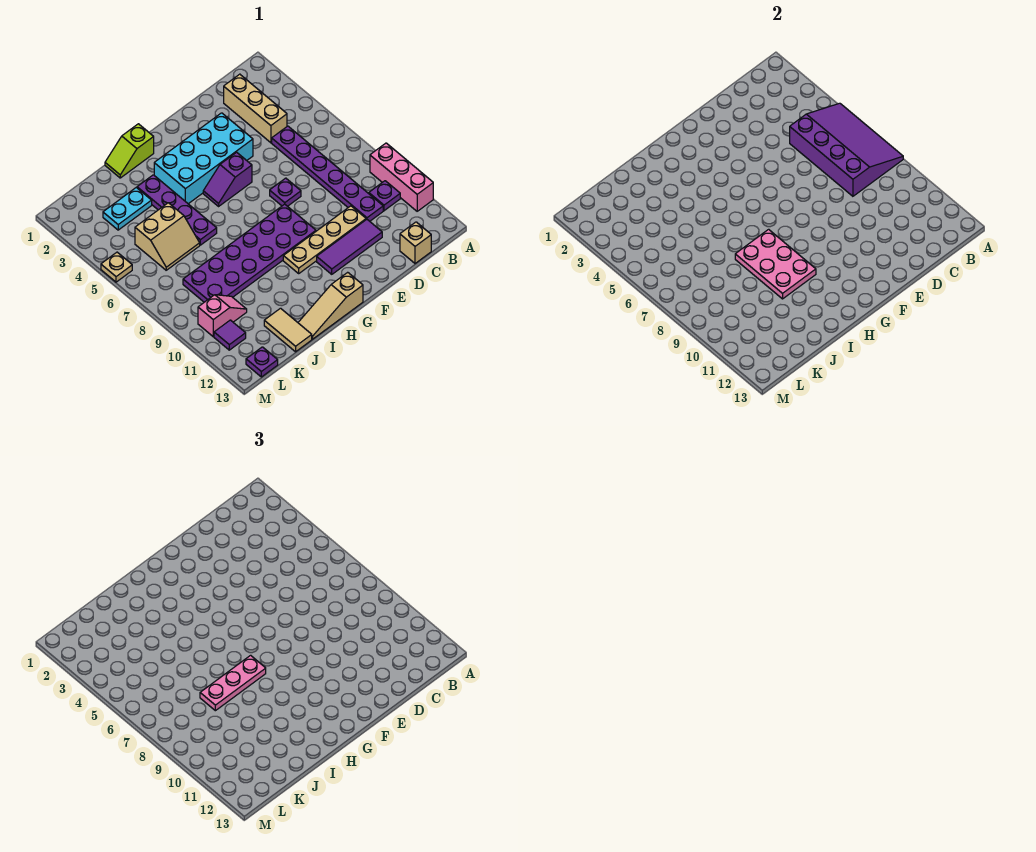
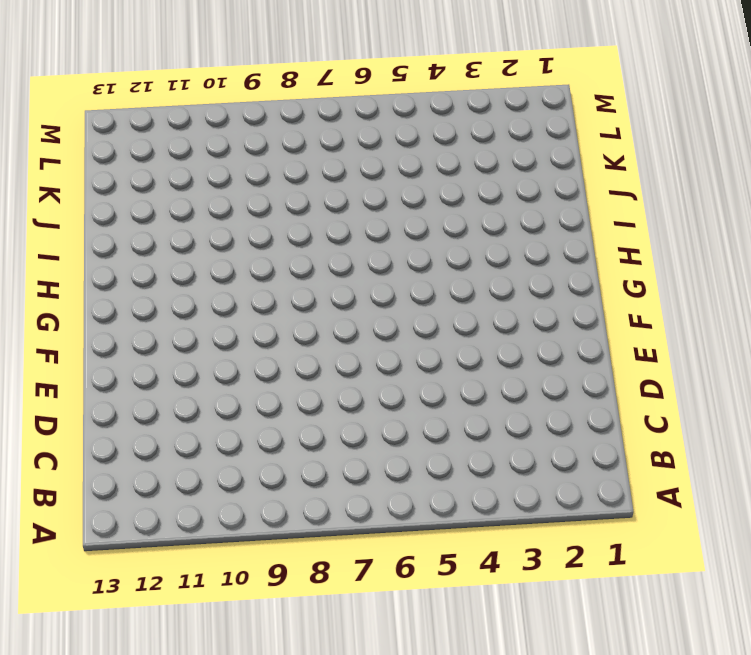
none -> pink 1x3 brick [370,143,433,211]
none -> purple 1x1 plate [369,181,400,211]
none -> tan 1x3 brick [224,74,287,143]

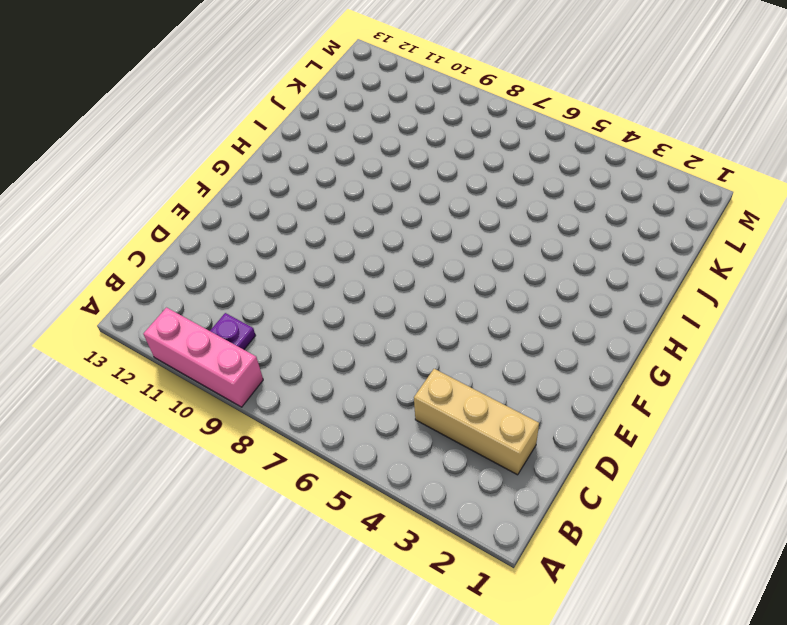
none -> purple 1x6 plate [272,126,383,221]
none -> tan 1x1 brick [400,222,431,263]
none -> tan 1x4 plate [283,206,366,273]

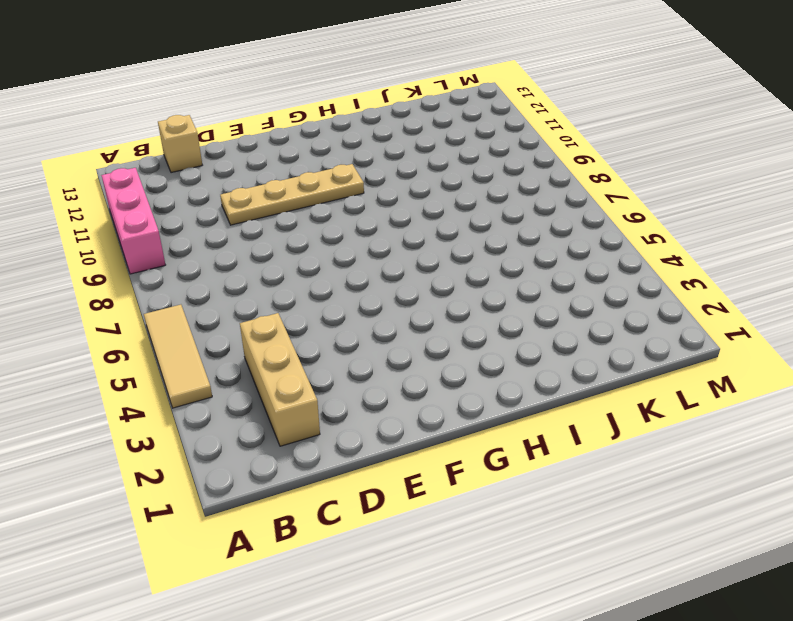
tan 1x3 tile [144,305,212,408] -> none
none -> purple 1x1 plate [369,181,400,211]
none -> purple 1x6 plate [272,126,383,221]
none -> purple 1x3 tile [317,219,382,274]

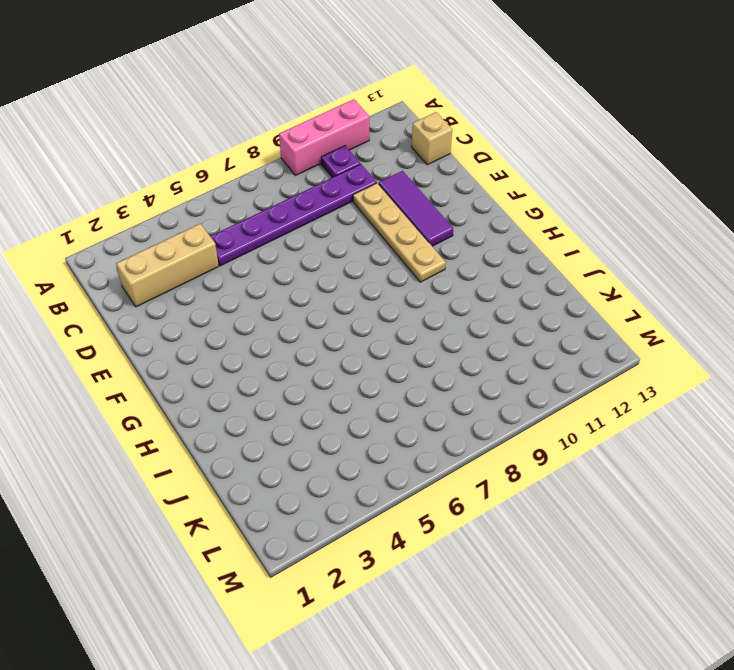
none -> cyan 2x4 brick [154,113,253,204]
none -> purple 1x1 plate [270,178,301,206]
none -> purple 1x2 slope [203,152,252,206]

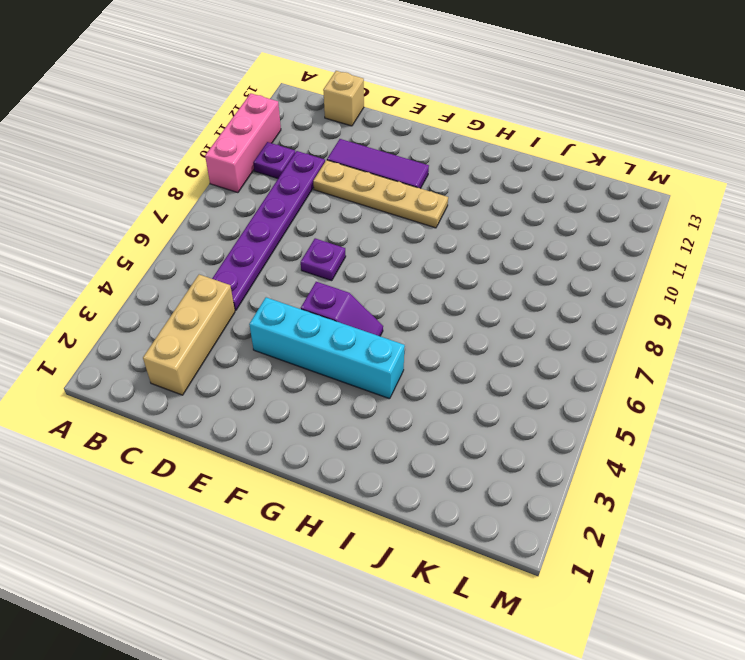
cyan 1x4 brick [249,297,405,399] -> cyan 2x4 brick [154,113,253,204]
none -> purple 2x6 plate [183,204,316,302]
none -> tan 1x3 slope [298,272,363,339]
none -> lime 1x2 slope [105,124,154,178]

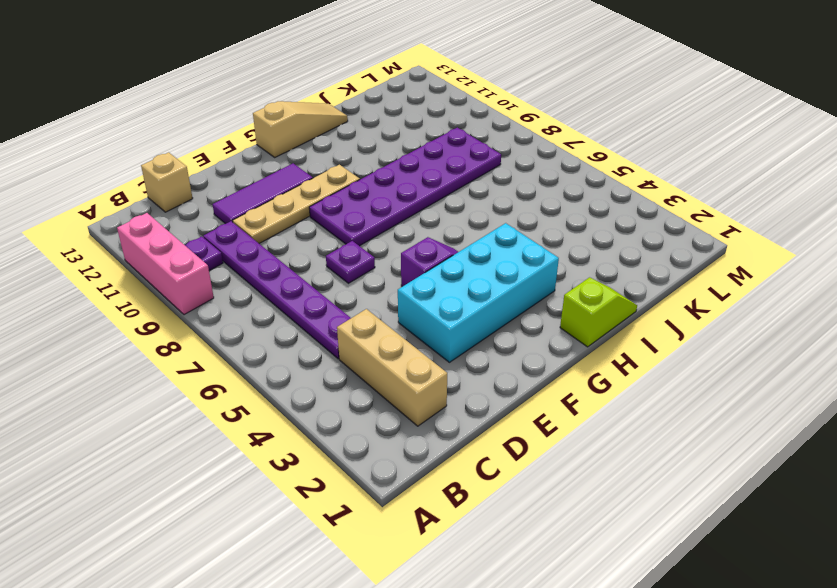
none -> purple 1x4 plate [137,175,217,245]
none -> cyan 1x2 plate [103,188,152,230]
none -> tan 2x2 slope [135,203,200,270]

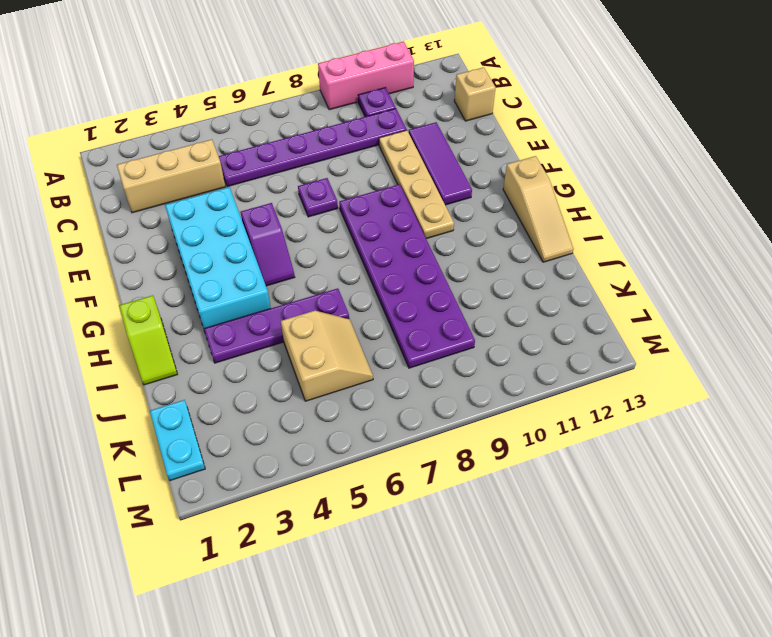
cyan 1x2 plate [150,400,205,481] -> cyan 1x2 plate moved to [103,188,152,230]
none -> tan 1x2 tile [264,308,312,352]
none -> pink 1x2 slope [198,295,247,337]
none -> purple 1x1 tile [214,320,246,350]

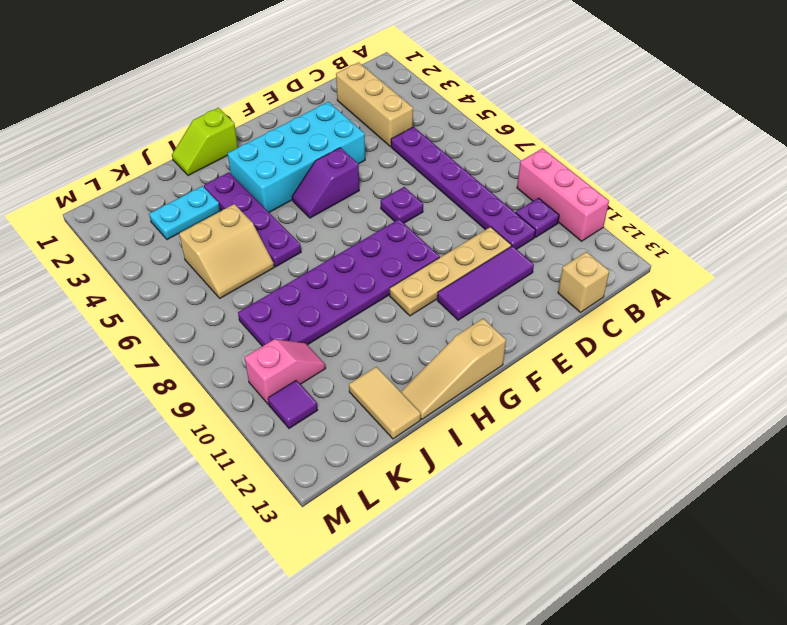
none -> purple 1x1 plate [246,347,278,377]
none -> tan 1x1 plate [101,252,132,282]
none -> purple 3x4 slope [790,103,903,196]

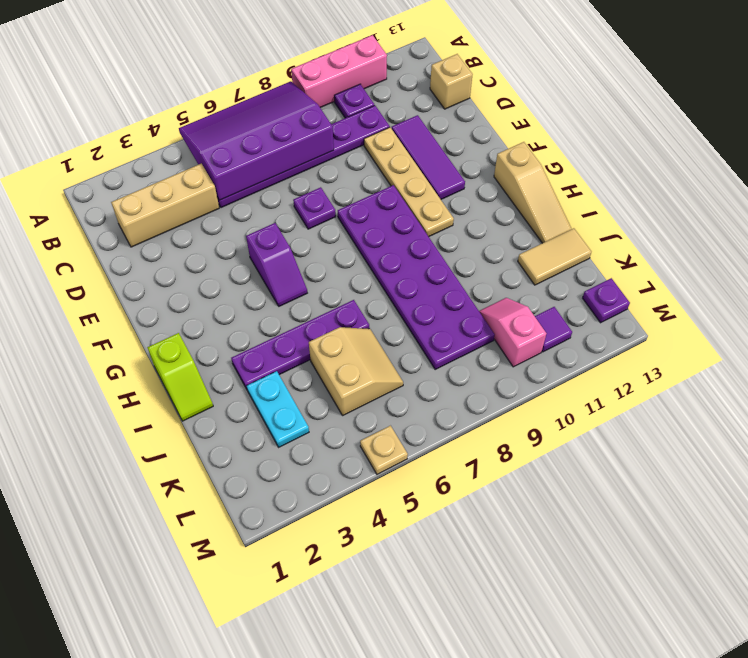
none -> cyan 2x4 brick [154,113,253,204]
none -> pink 2x3 plate [735,229,816,299]
none -> pink 1x3 plate [200,655,266,711]

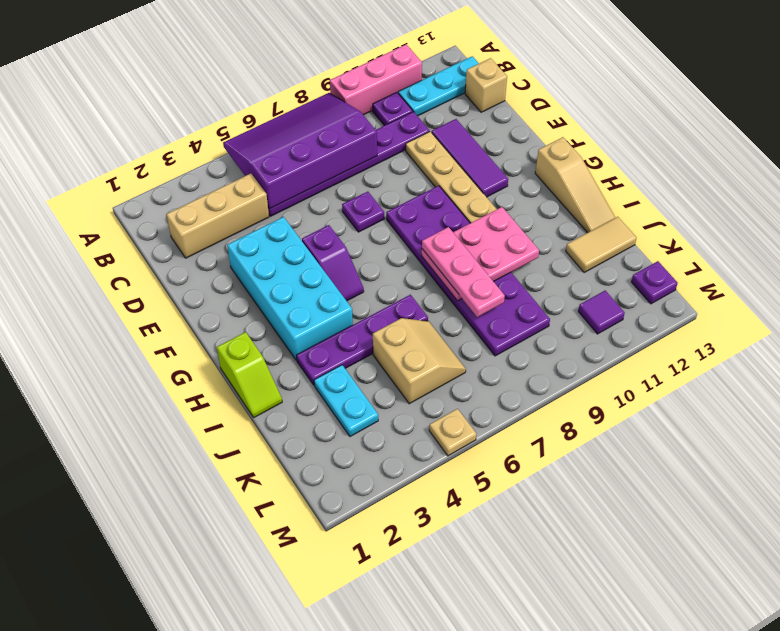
cyan 1x3 plate [398,56,479,116] -> none
none -> pink 1x2 slope [198,295,247,337]

